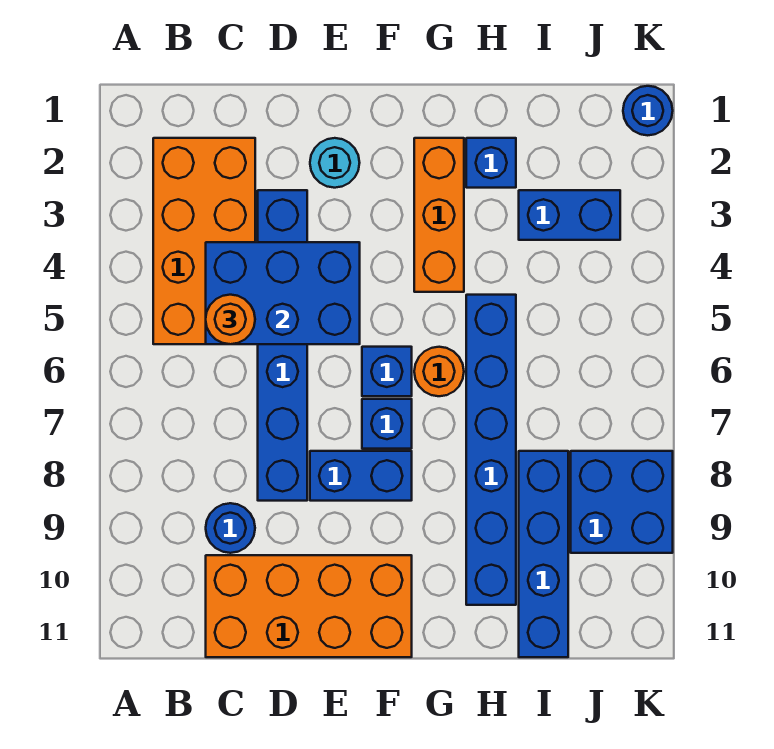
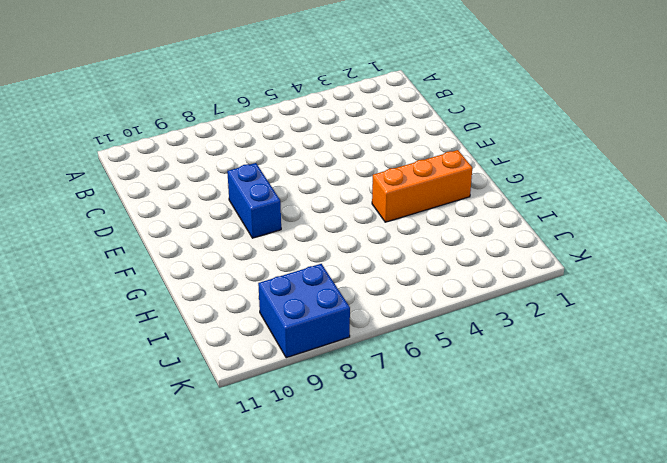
none -> orange 2x4 brick [153,138,255,344]
none -> blue 1x1 round brick [206,503,255,553]
none -> orange 2x4 brick [206,555,412,657]

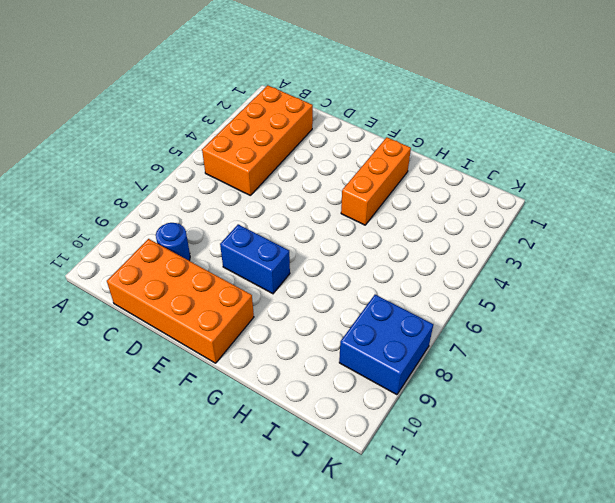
none -> blue 1x6 brick [258,190,307,501]
none -> cyan 1x1 round brick [310,138,360,188]
none -> blue 1x1 brick [362,347,412,396]

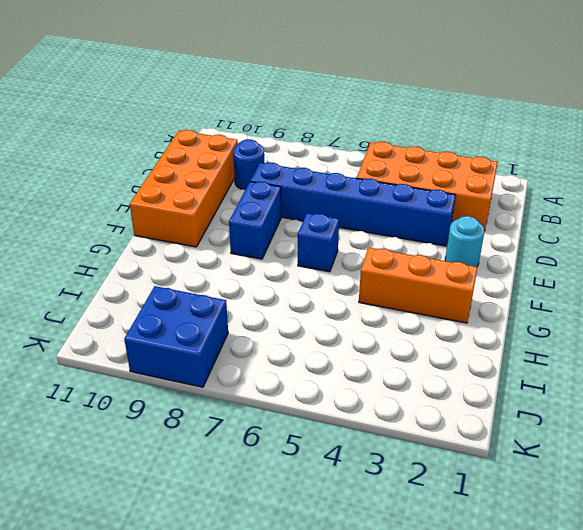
none -> blue 1x1 brick [362,399,412,449]
none -> orange 1x1 round brick [414,347,464,396]
none -> blue 1x1 brick [466,138,516,188]

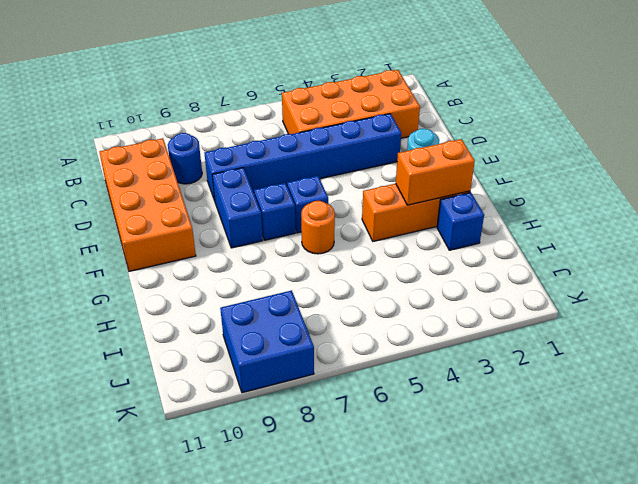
orange 1x2 brick [396,139,475,205] -> none
none -> blue 1x6 brick [466,295,516,605]
none -> blue 1x2 brick [519,190,620,240]
none -> blue 1x4 brick [519,451,568,657]

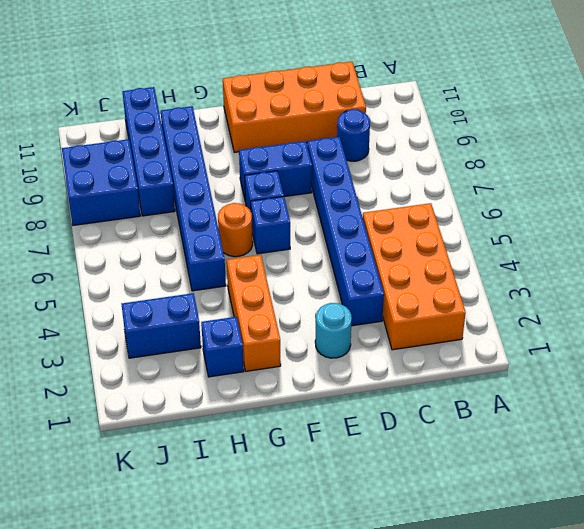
none -> blue 1x1 round brick [623,86,673,135]
none -> blue 2x3 brick [206,242,360,344]
none -> orange 1x1 round brick [206,295,255,344]

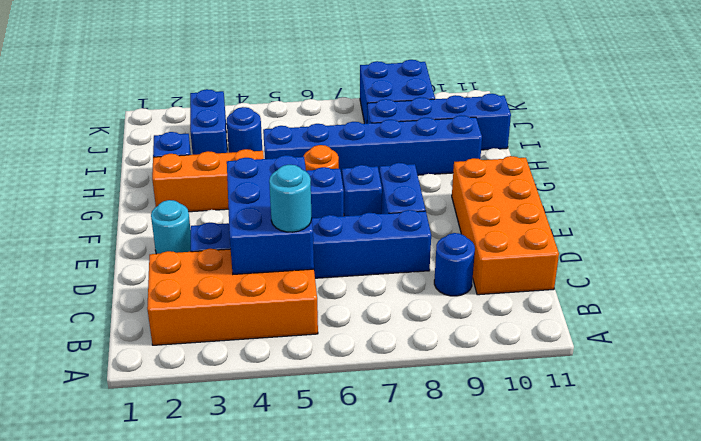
cyan 1x1 round brick [269,165,312,232] -> orange 1x1 round brick [206,295,255,344]
blue 1x1 round brick [227,107,262,153] -> blue 1x1 round brick moved to [623,86,673,135]

